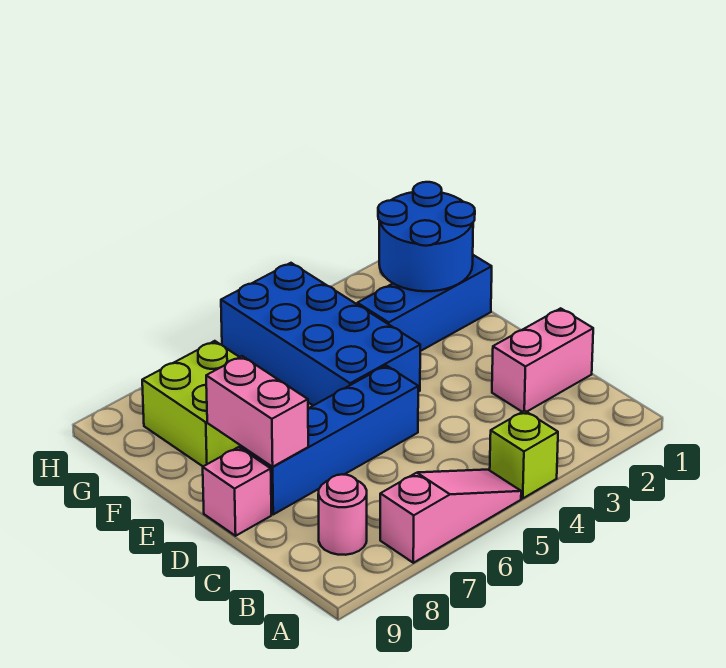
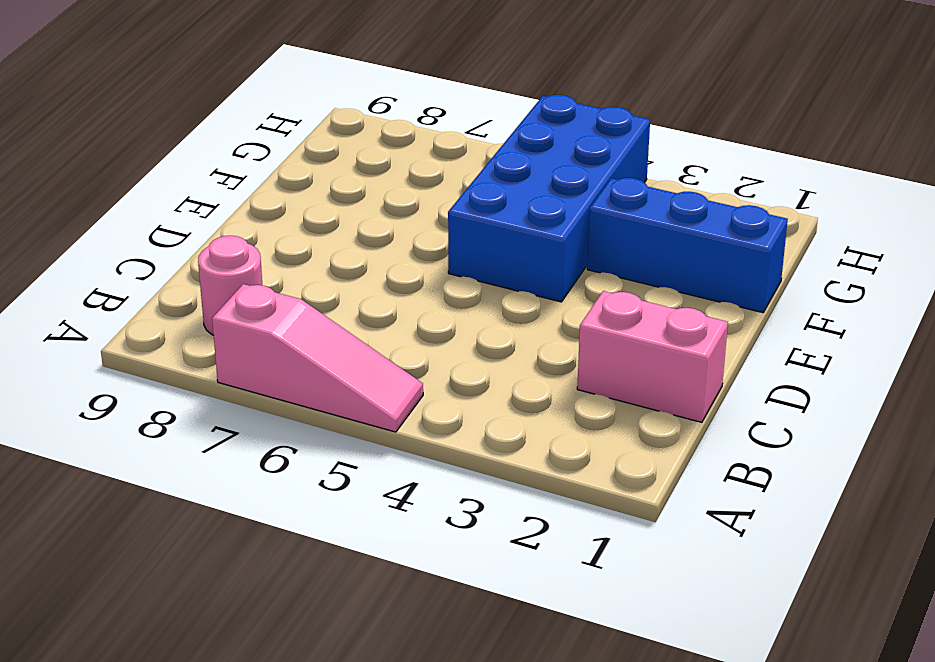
none -> lime 1x1 brick [490,411,558,498]
none -> blue 1x4 brick [241,366,418,514]

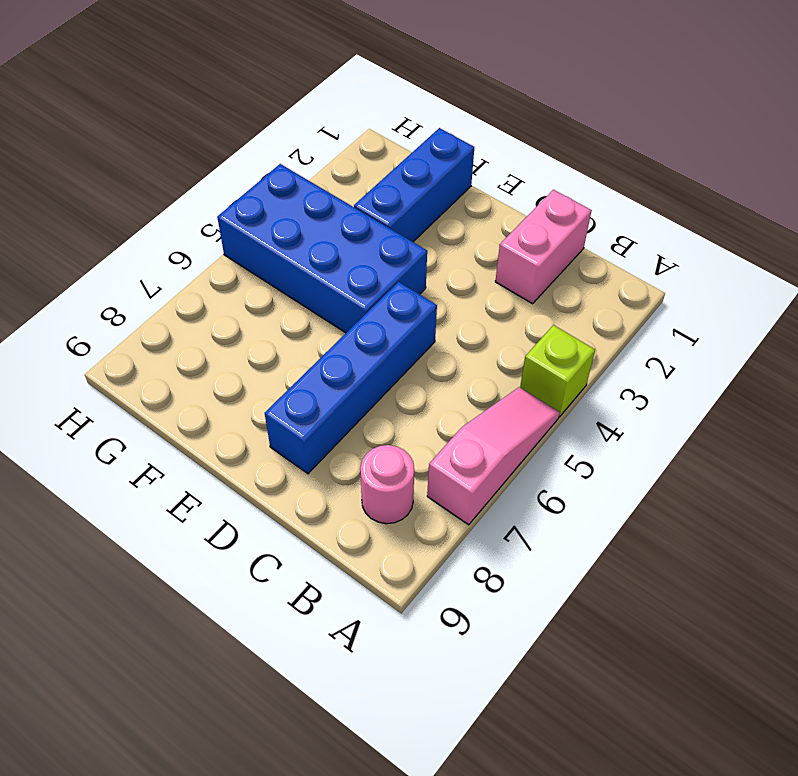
none -> pink 1x1 brick [203,447,271,536]
none -> lime 2x2 brick [142,341,241,466]

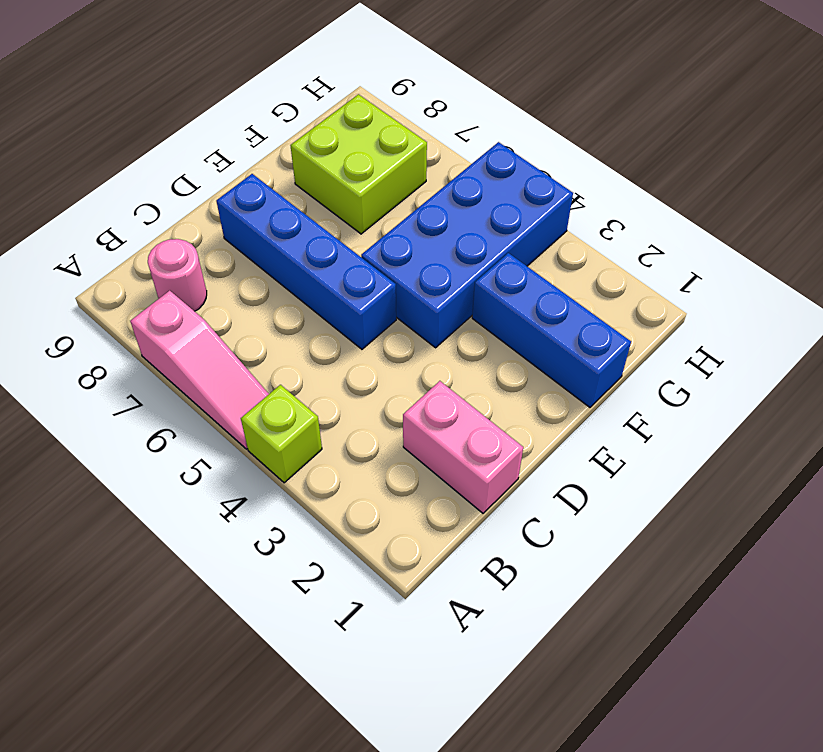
none -> pink 1x1 brick [203,447,271,536]
none -> pink 1x2 brick [206,356,308,467]

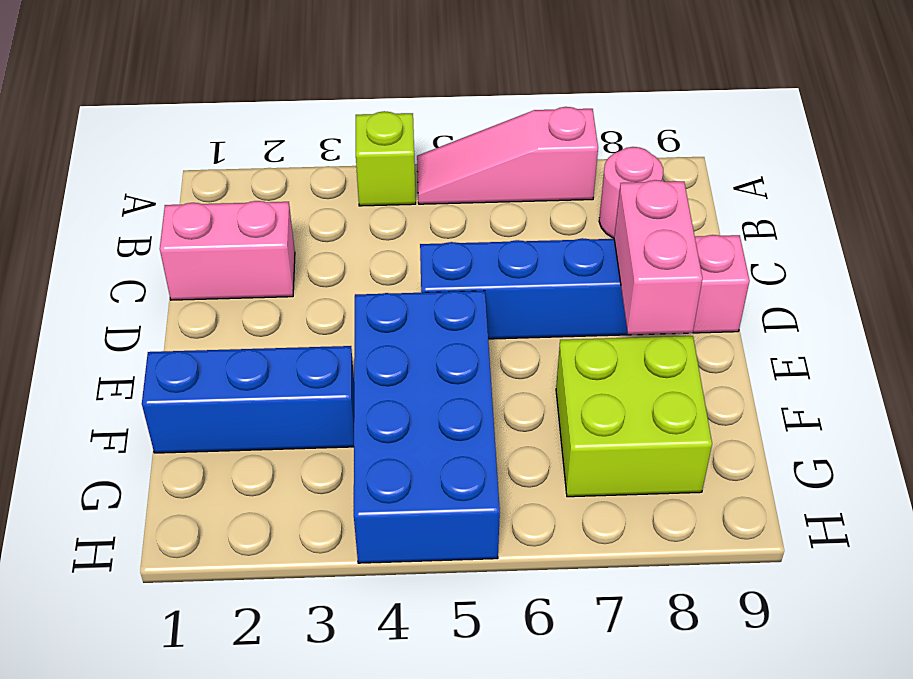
none -> blue 2x2 round brick [378,182,475,291]

